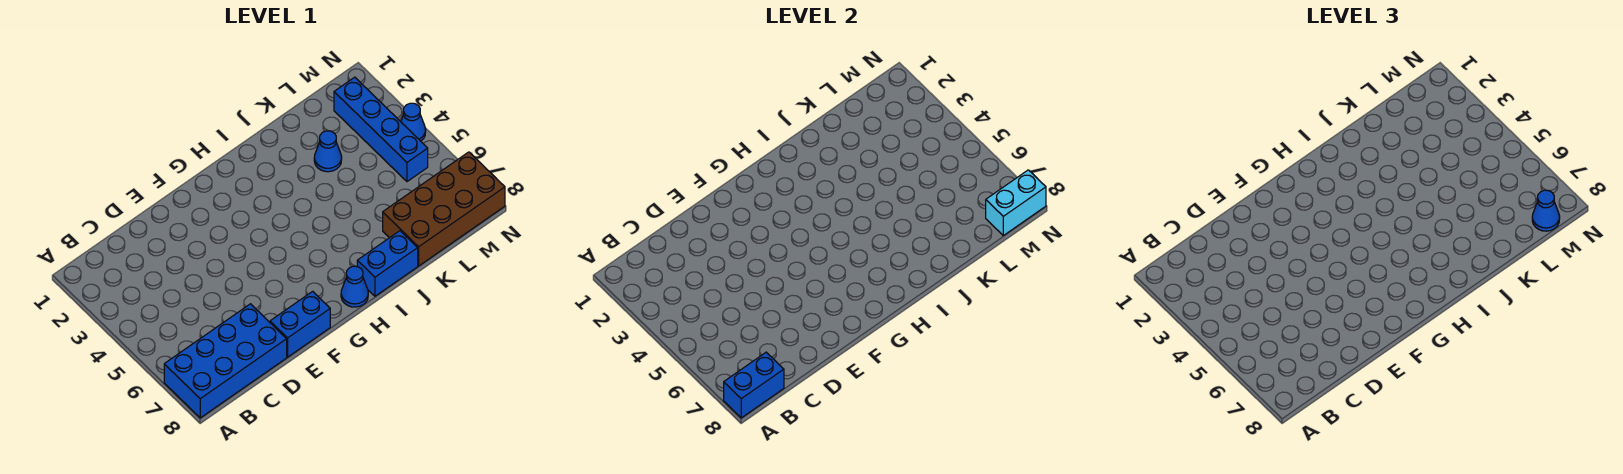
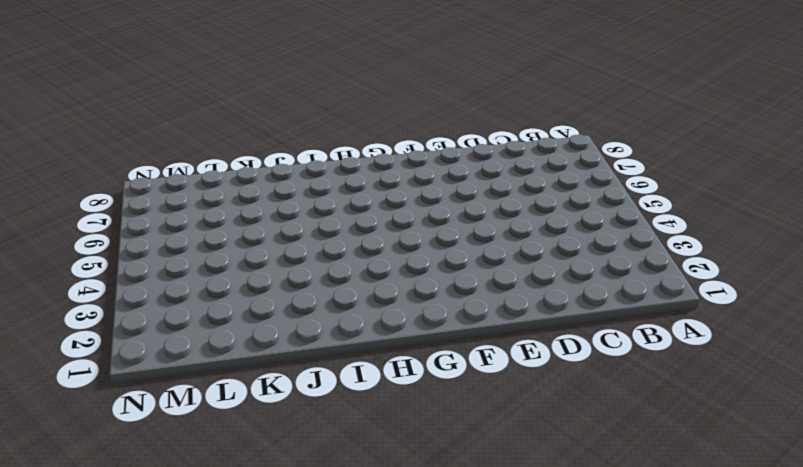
none -> blue 2x4 brick [164,304,287,418]
none -> blue 1x2 brick [270,291,330,357]

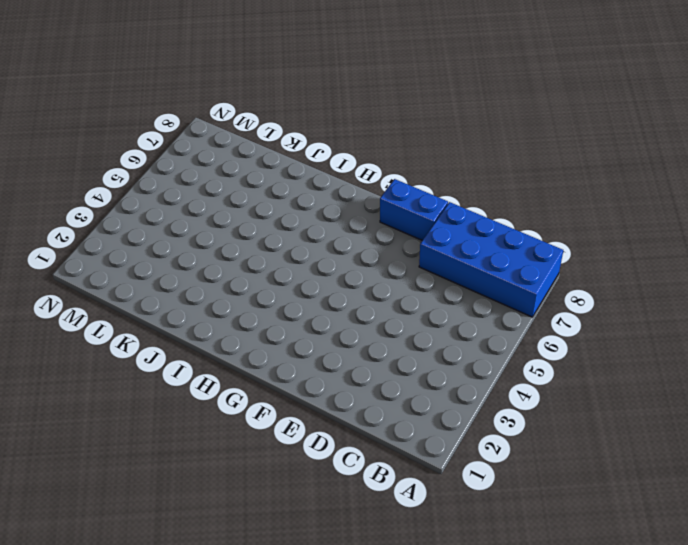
none -> blue 1x1 cone [341,266,368,307]
none -> blue 1x2 brick [357,231,418,296]

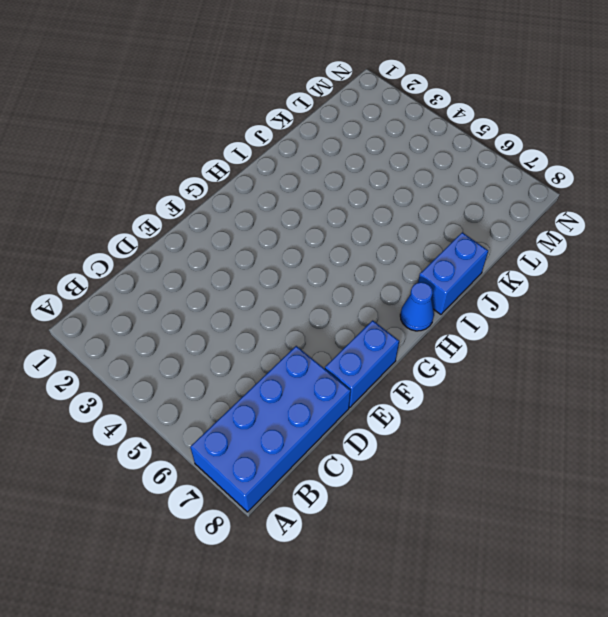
none -> blue 1x1 cone [314,131,342,172]
none -> brown 2x4 brick [383,152,505,266]

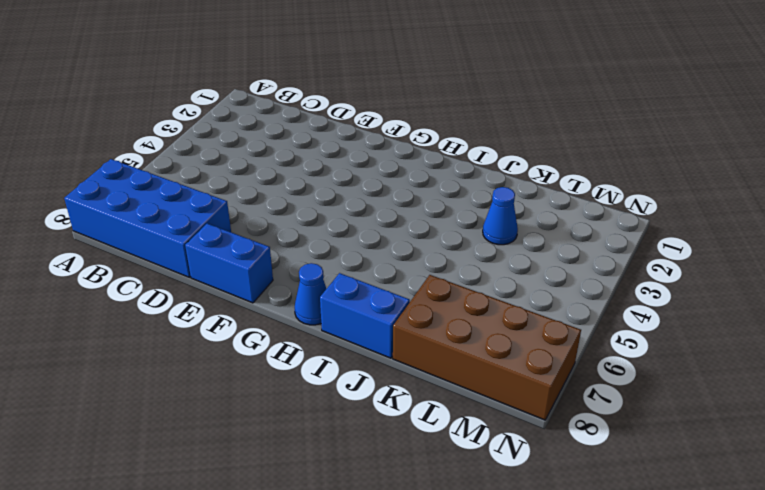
none -> blue 1x4 brick [334,77,428,182]
none -> blue 1x1 cone [401,103,426,141]

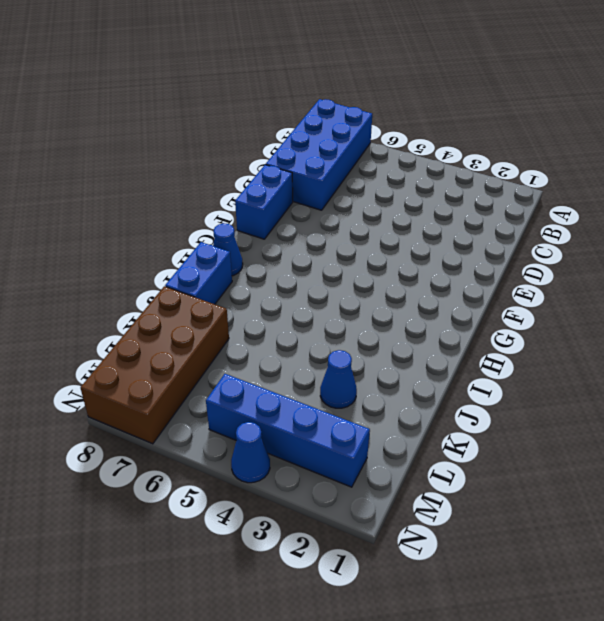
none -> blue 1x2 brick [724,352,784,418]
none -> cyan 1x2 brick [986,170,1046,235]

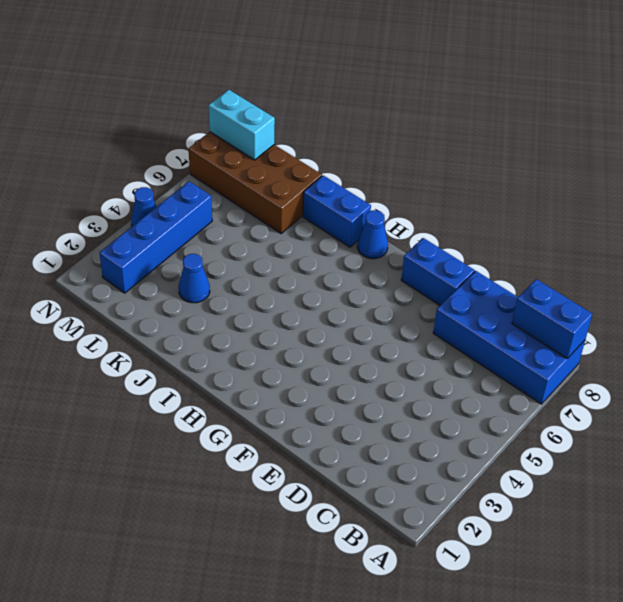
none -> blue 1x1 cone [1532,190,1560,231]

